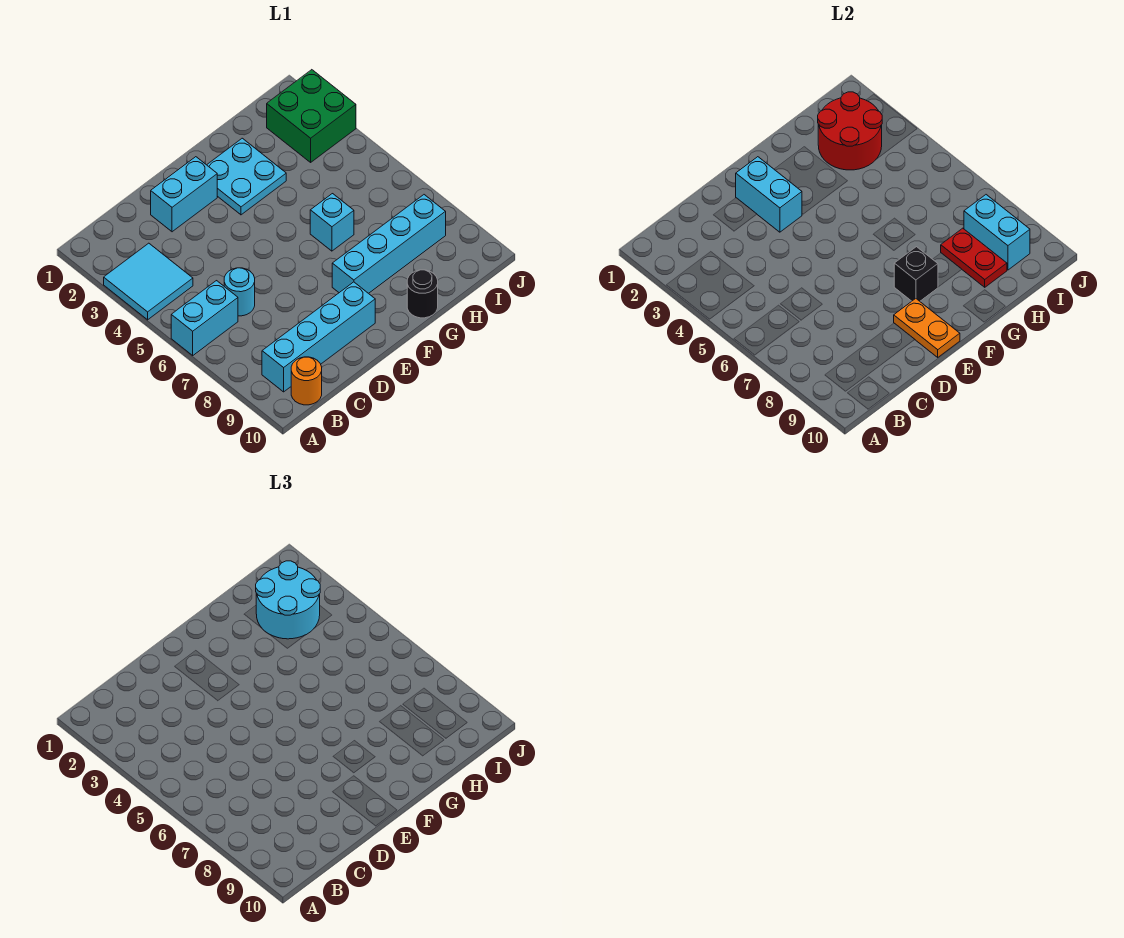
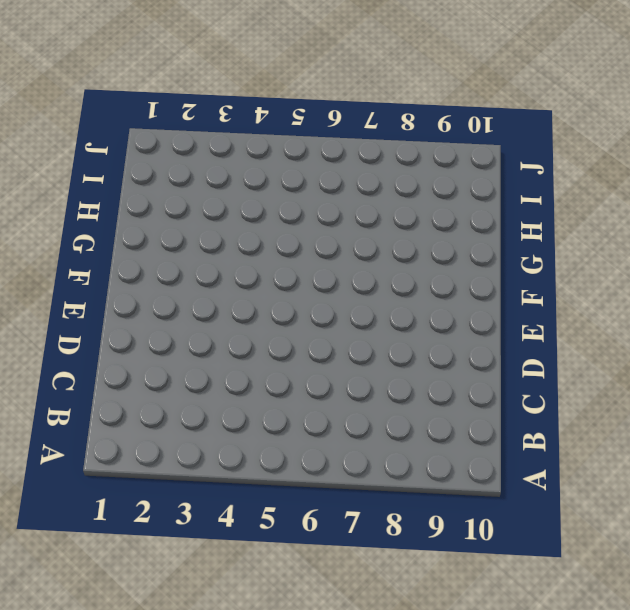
none -> cyan 2x2 tile [104,243,193,320]
none -> cyan 1x2 brick [171,281,238,355]
none -> cyan 1x4 brick [262,282,375,392]

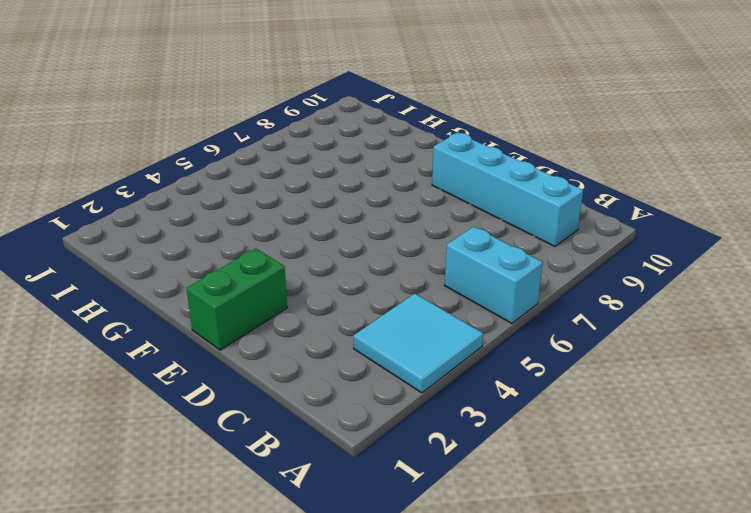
green 1x2 brick [186,248,287,350] -> cyan 1x2 brick [151,157,217,232]
none -> orange 1x1 round brick [291,357,322,405]
none -> cyan 1x1 round brick [224,268,255,316]
none -> cyan 2x2 plate [207,138,286,215]

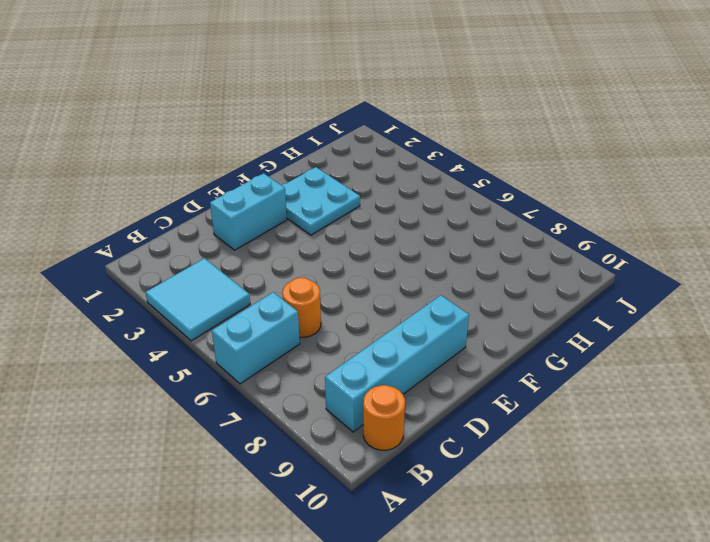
orange 1x1 round brick [282,278,321,337] -> cyan 1x1 round brick [224,268,255,316]
none -> cyan 1x4 brick [332,195,446,293]
none -> cyan 1x1 brick [310,194,354,251]
none -> black 1x1 round brick [407,270,438,318]

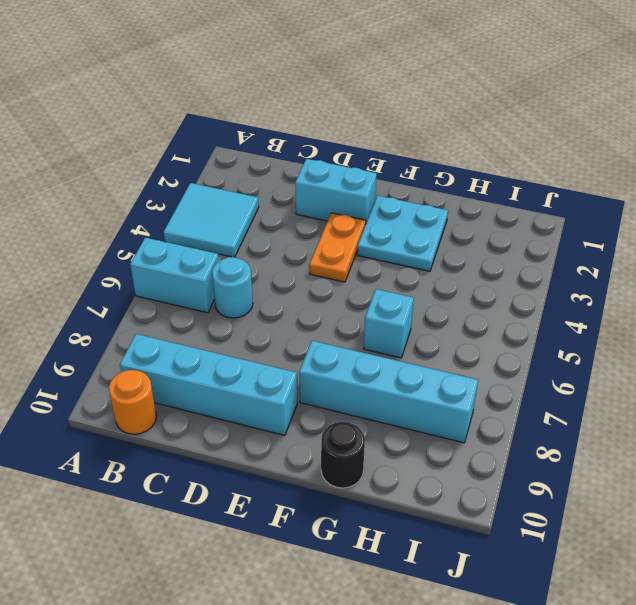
orange 1x2 plate [309,213,366,282] -> orange 1x2 plate moved to [894,299,960,357]
none -> green 2x2 brick [267,70,356,162]
none -> cyan 1x2 brick [736,157,802,232]
none -> black 1x1 brick [894,247,938,301]

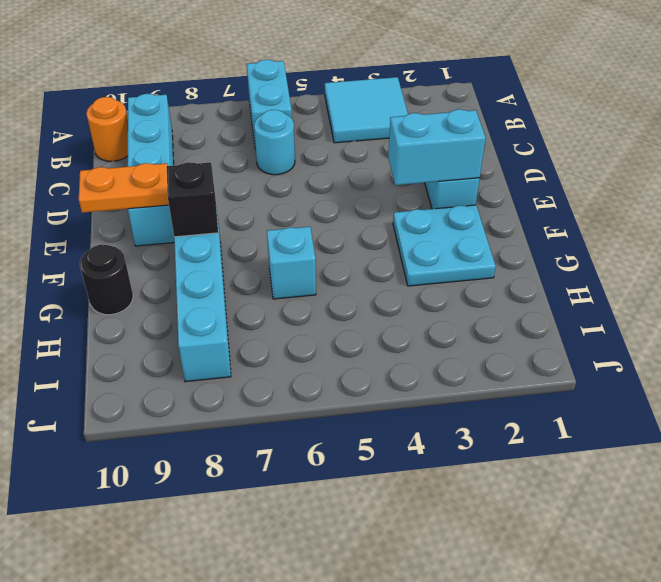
none -> green 2x2 brick [267,70,356,162]
none -> red 2x2 round brick [818,92,882,170]
none -> red 1x2 plate [941,228,1007,287]

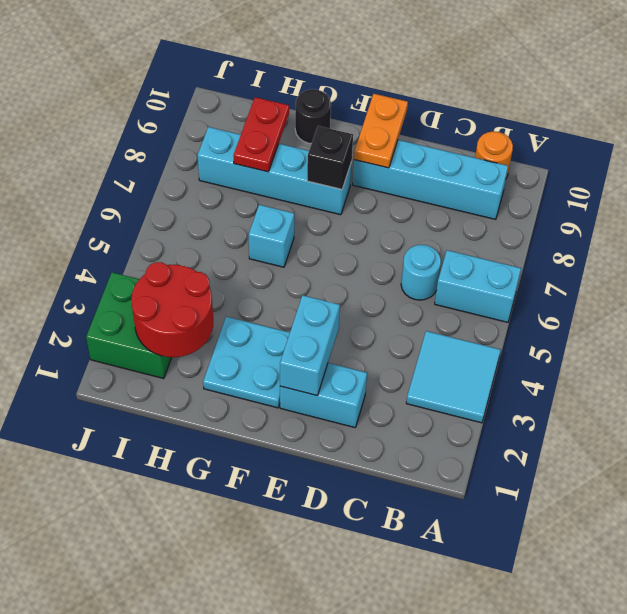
none -> cyan 1x2 brick [964,195,1030,270]
none -> cyan 2x2 round brick [256,561,320,639]

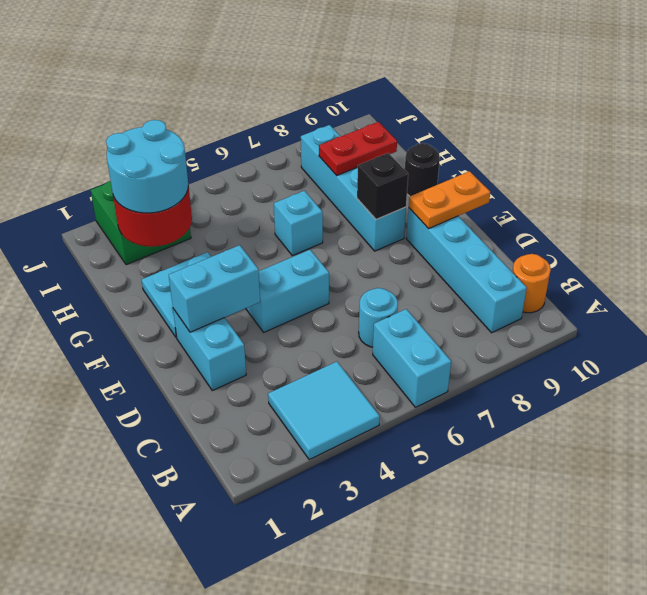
cyan 1x2 brick [246,250,329,332] -> cyan 1x2 brick moved to [964,195,1030,270]

